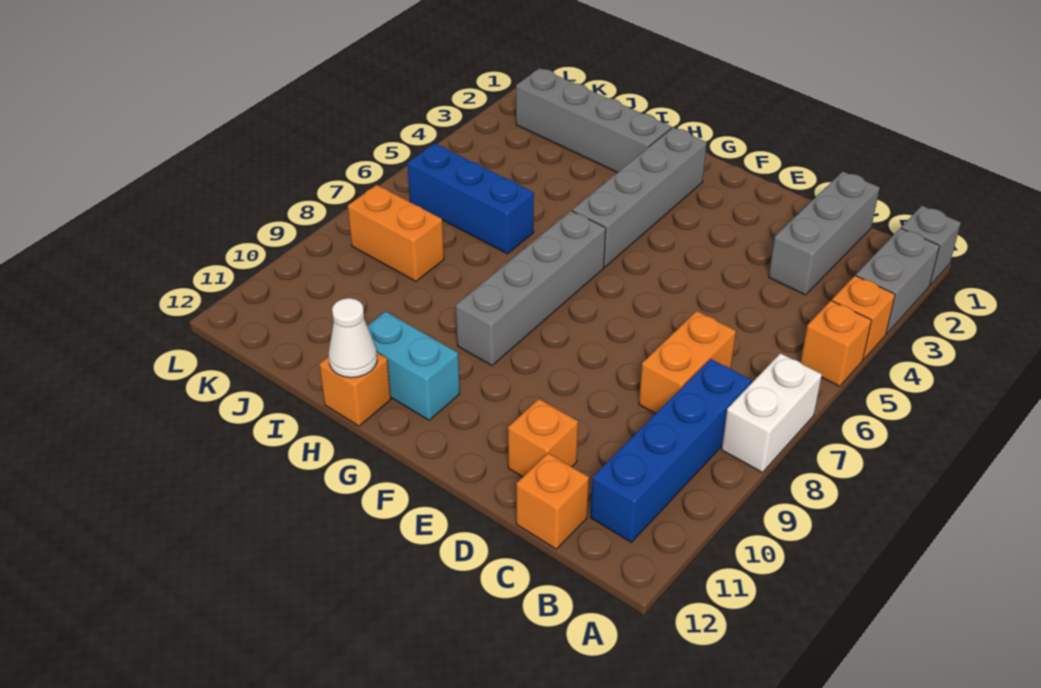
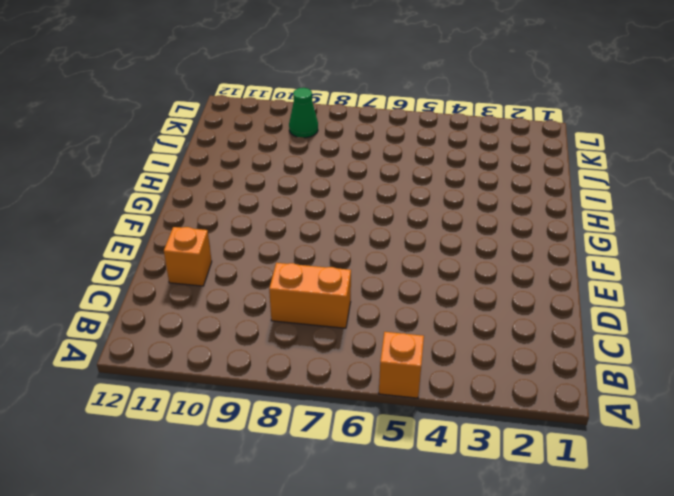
green 1x1 cone [289,88,318,138] -> none
none -> grey 1x1 brick [901,206,961,285]
none -> grey 1x2 brick [856,228,940,334]
none -> orange 1x1 brick [832,276,895,360]

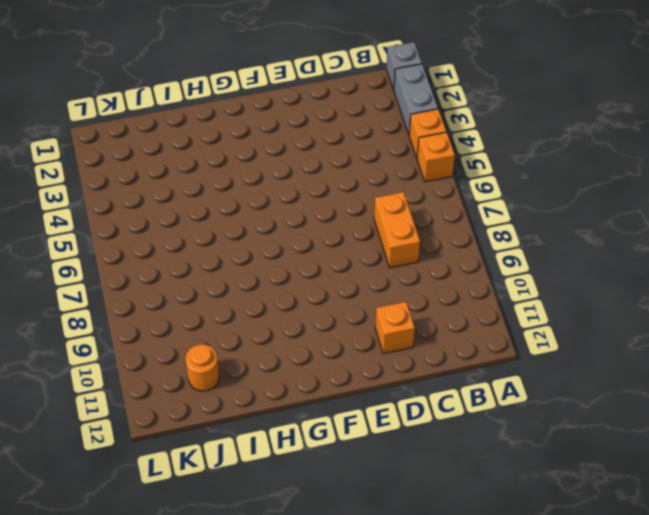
orange 1x1 round brick [186,344,219,391] -> none
none -> white 1x2 brick [721,353,822,473]
none -> blue 1x4 brick [591,359,751,542]
none -> grey 1x3 brick [769,172,880,295]

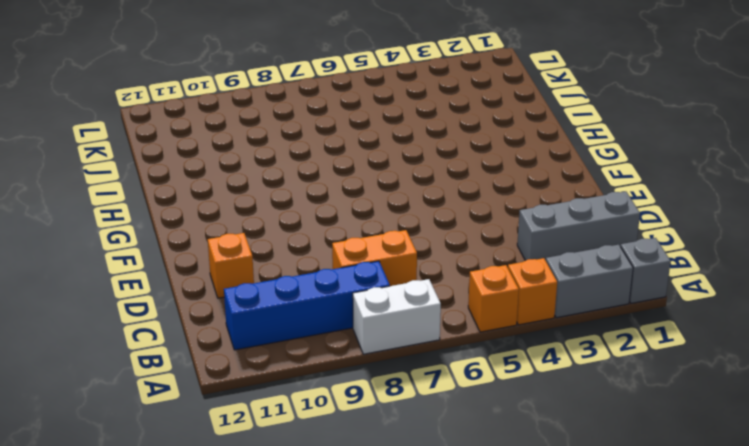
none -> orange 1x1 brick [516,453,589,549]
none -> grey 1x4 brick [572,127,707,267]
none -> grey 1x4 brick [456,211,606,366]

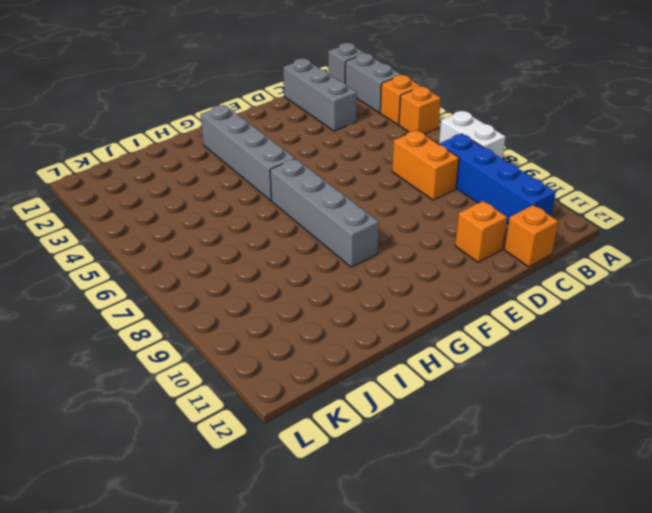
none -> cyan 1x2 brick [367,312,460,420]
none -> grey 1x4 brick [516,68,671,173]
none -> orange 1x1 brick [319,353,391,426]

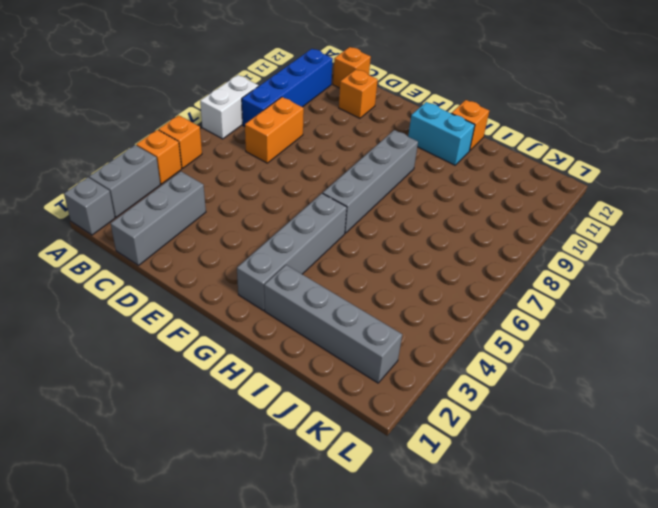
none -> blue 1x3 brick [407,143,534,254]
none -> orange 1x2 brick [348,185,444,281]
none -> white 1x1 cone [329,298,377,378]

